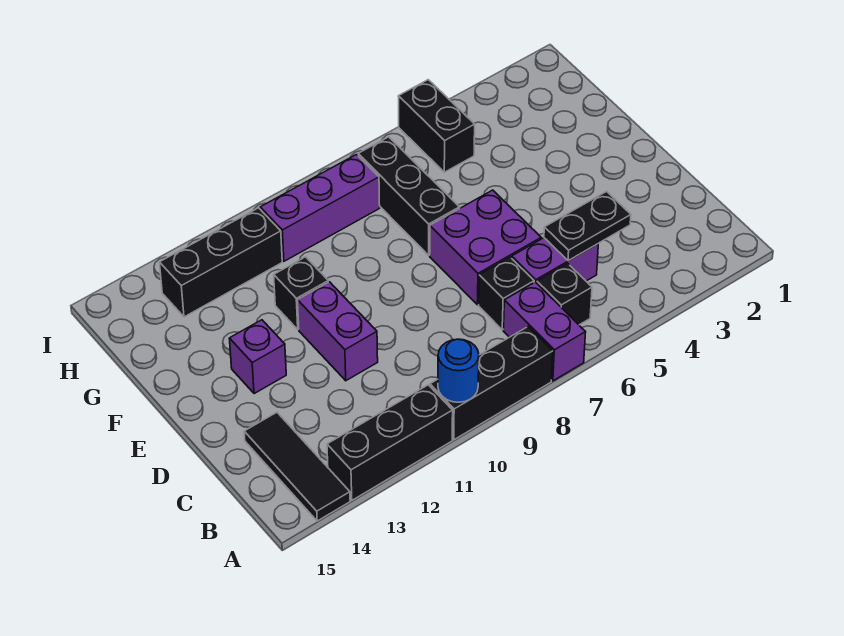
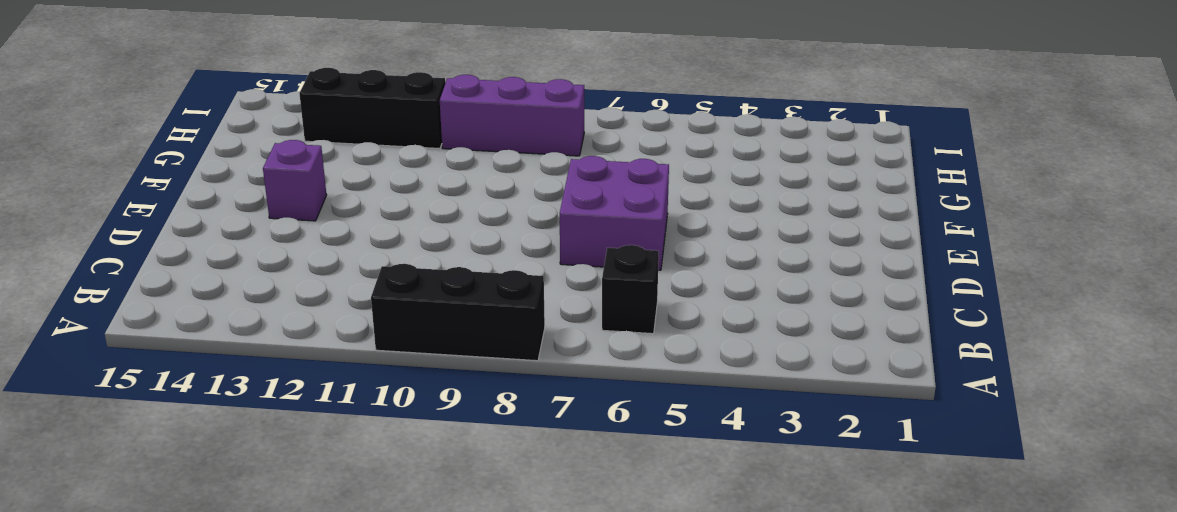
none -> purple 1x2 brick [503,282,586,381]
none -> black 1x3 brick [327,385,453,500]
none -> black 1x3 tile [244,412,350,521]

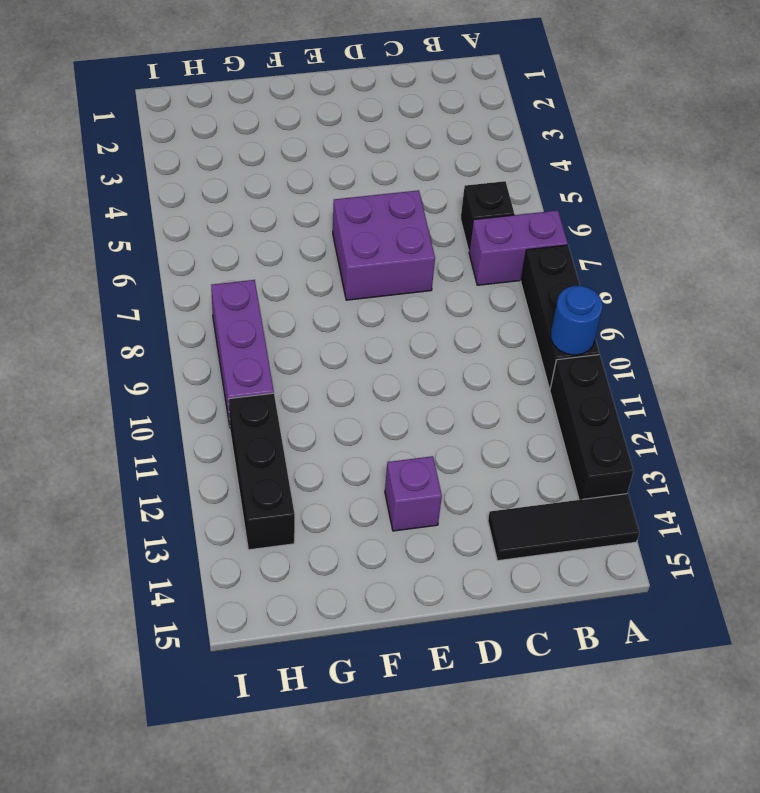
none -> purple 1x2 brick [512,238,598,283]
none -> black 1x1 brick [479,257,534,330]
none -> purple 1x2 brick [298,282,378,381]

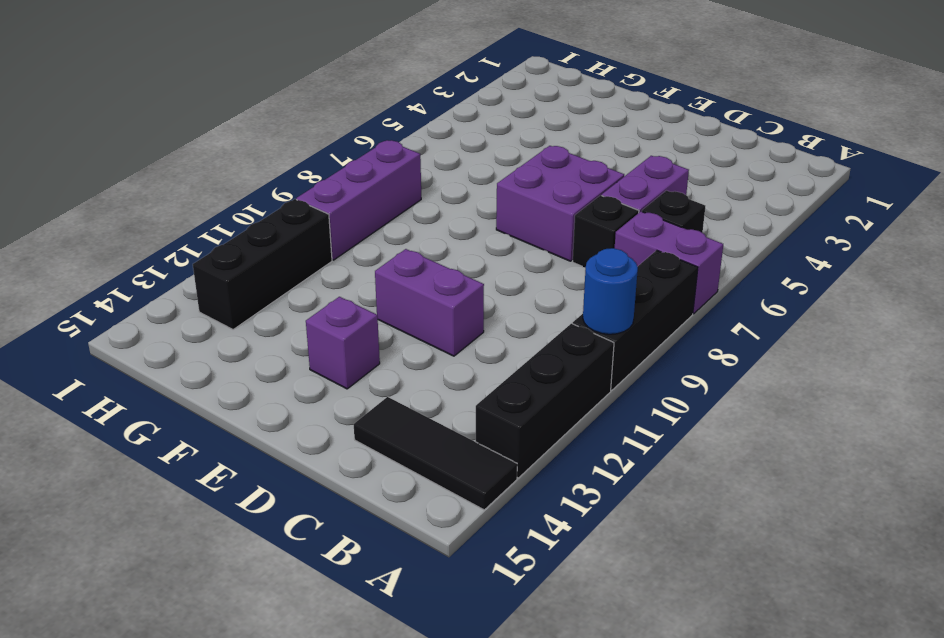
none -> black 1x3 brick [358,137,460,255]
none -> black 1x1 brick [274,257,328,329]
none -> black 1x2 brick [398,80,475,172]

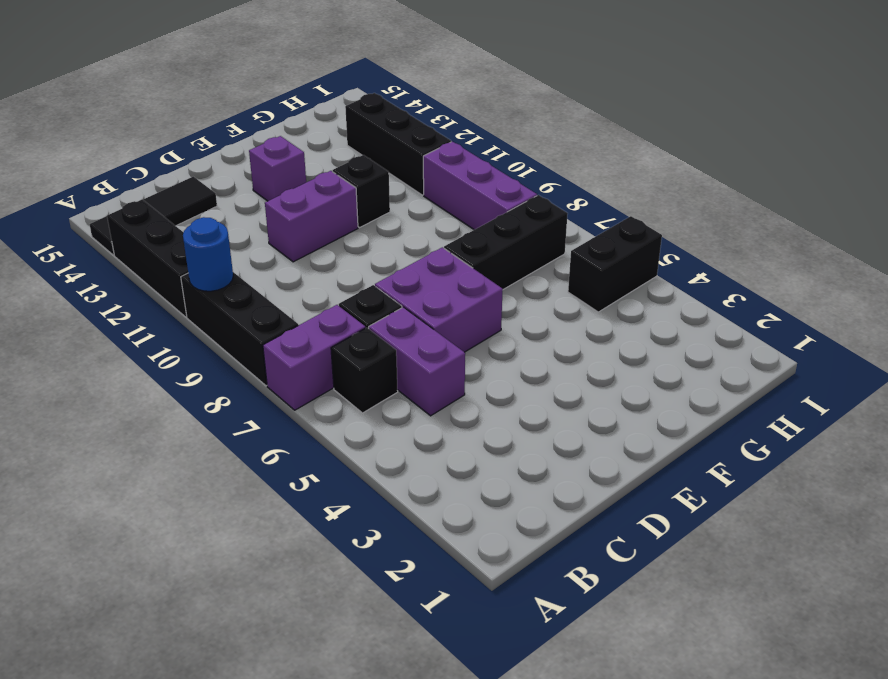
none -> black 1x2 plate [544,192,631,261]

